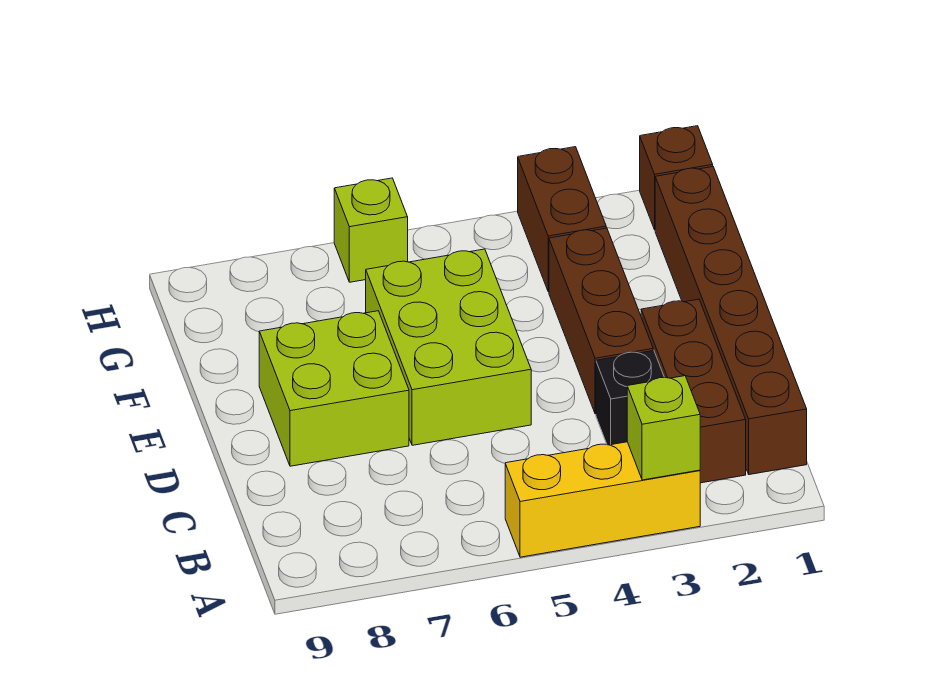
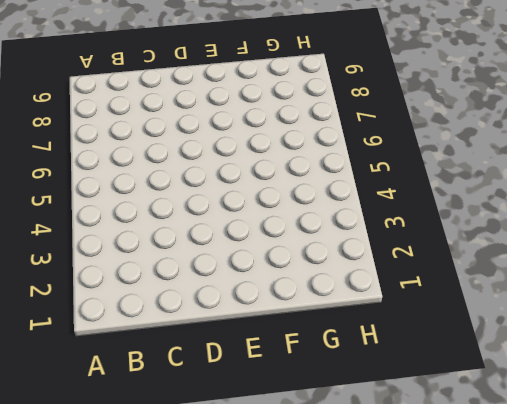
none -> yellow 1x3 brick [505,442,700,557]
none -> brown 1x6 brick [655,167,807,475]

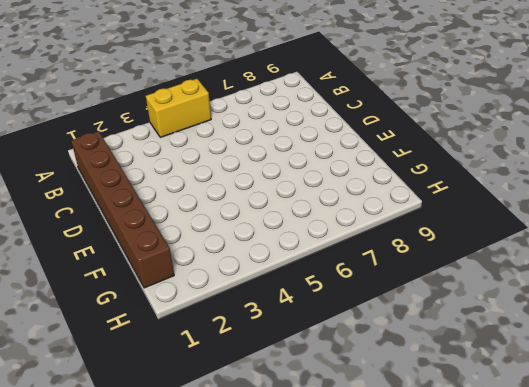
yellow 1x2 brick [146,79,211,137] -> yellow 1x3 brick [505,442,700,557]
none -> brown 1x3 brick [641,299,746,483]
none -> black 1x1 brick [596,350,664,445]

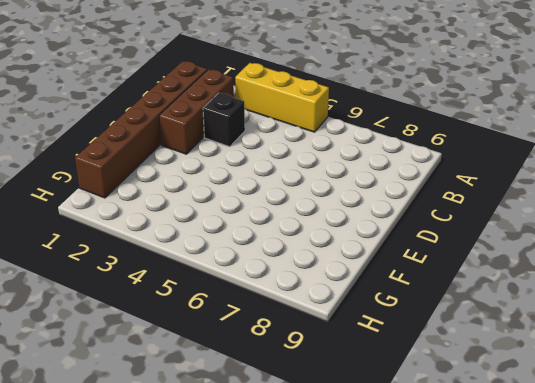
none -> brown 1x3 brick [549,228,653,414]
none -> lime 2x3 brick [366,249,531,445]

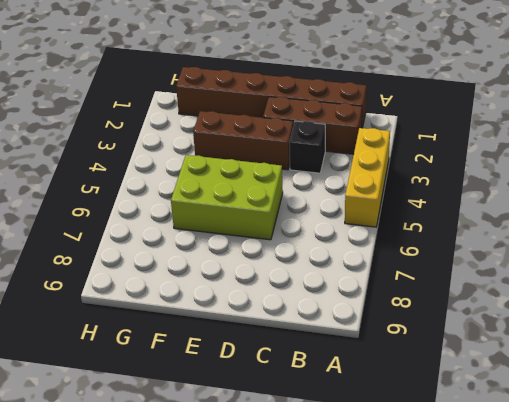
none -> lime 2x2 brick [259,311,409,466]
none -> brown 1x2 brick [518,147,606,292]

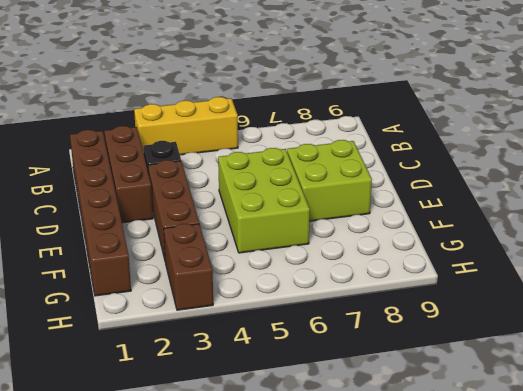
none -> brown 1x1 brick [640,126,713,230]
none -> lime 1x1 brick [334,178,408,282]

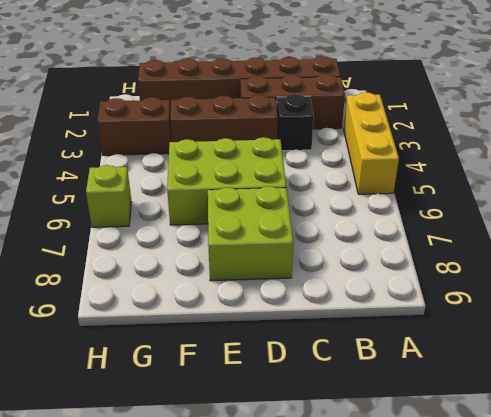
none -> brown 1x1 brick [640,126,713,230]
none -> lime 1x1 brick [627,376,700,480]

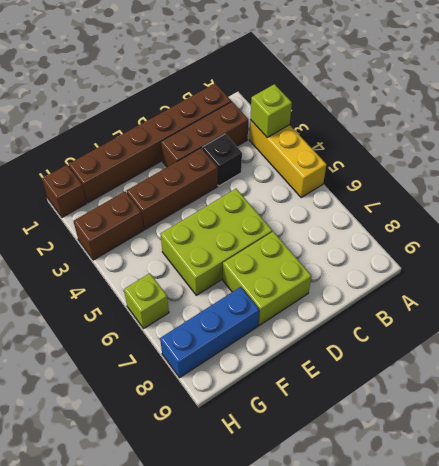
blue 1x3 brick [160,287,259,377] -> none

